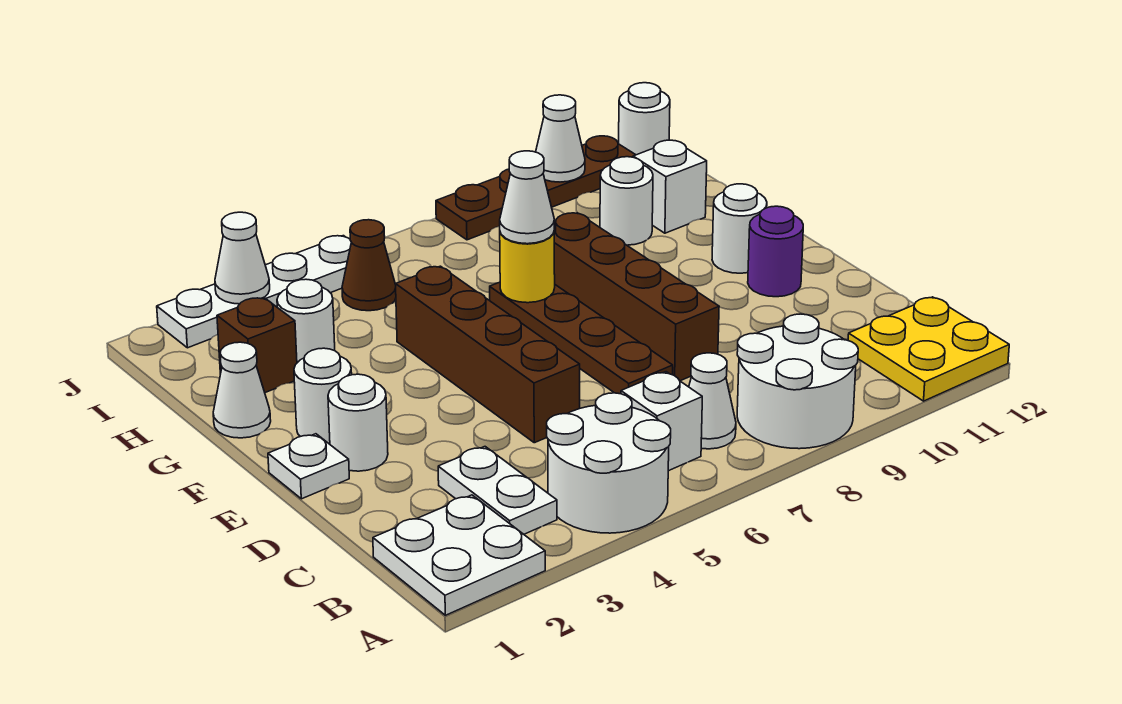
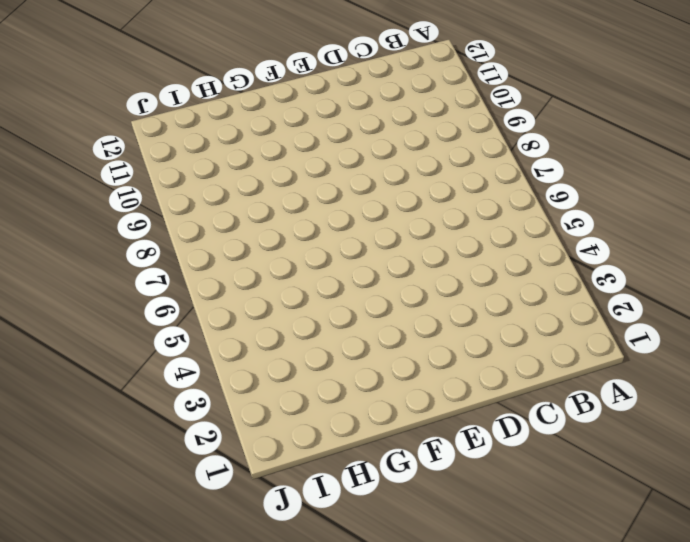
none -> white 2x2 plate [373,495,545,615]
none -> white 2x2 round brick [547,393,671,533]
none -> white 2x2 round brick [737,314,858,449]

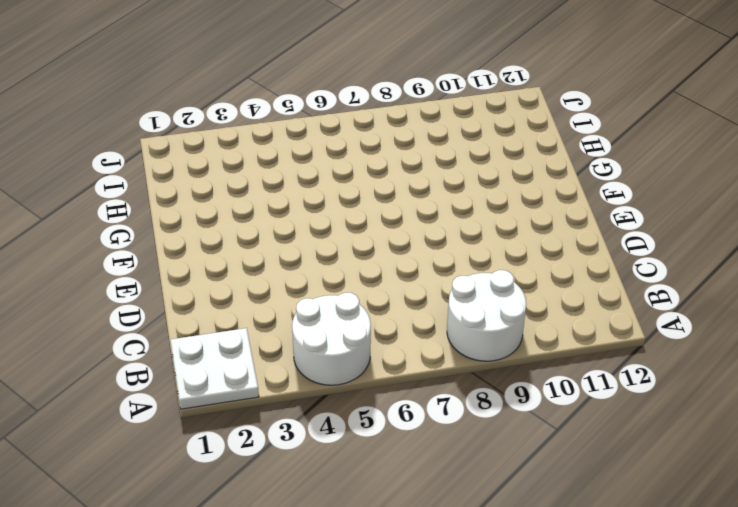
none -> yellow 2x2 plate [848,297,1009,401]
none -> white 1x2 plate [438,447,557,534]
none -> white 1x1 brick [621,372,702,471]

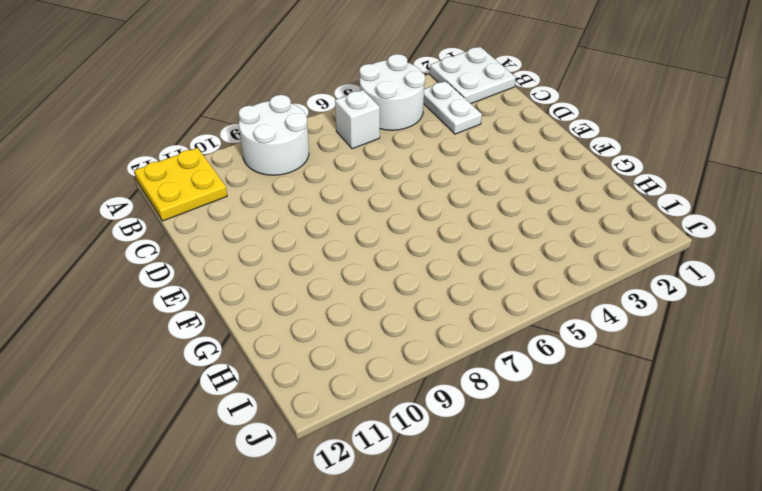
none -> white 1x1 cone [689,353,736,449]
none -> brown 1x4 brick [396,266,580,443]
none -> brown 1x4 plate [490,282,673,394]

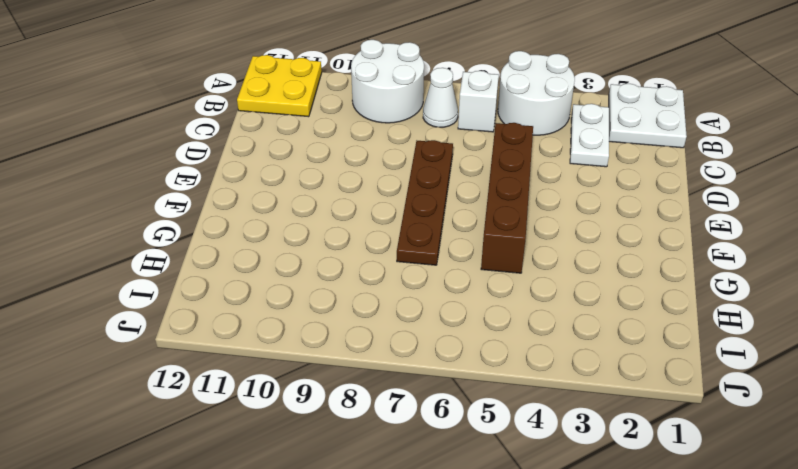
none -> brown 1x4 brick [554,213,719,381]
none -> white 1x1 plate [268,434,349,499]
none -> white 1x1 round brick [328,374,388,471]

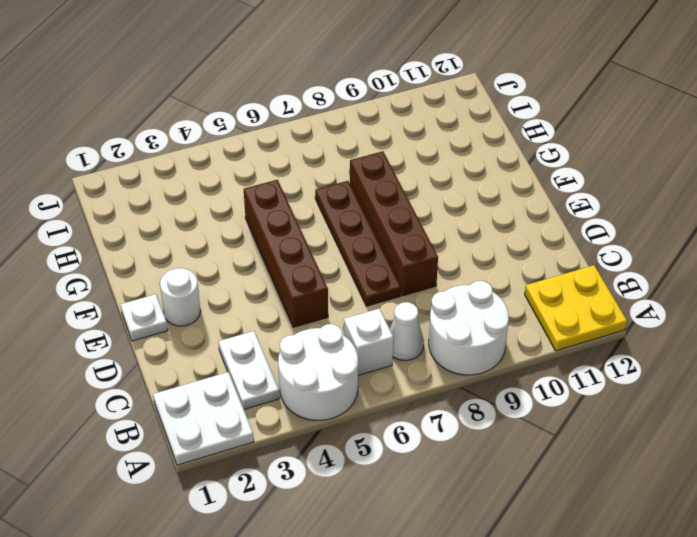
none -> purple 1x1 round brick [748,206,803,297]
none -> white 1x1 round brick [294,348,352,444]
none -> white 1x1 round brick [712,184,767,273]

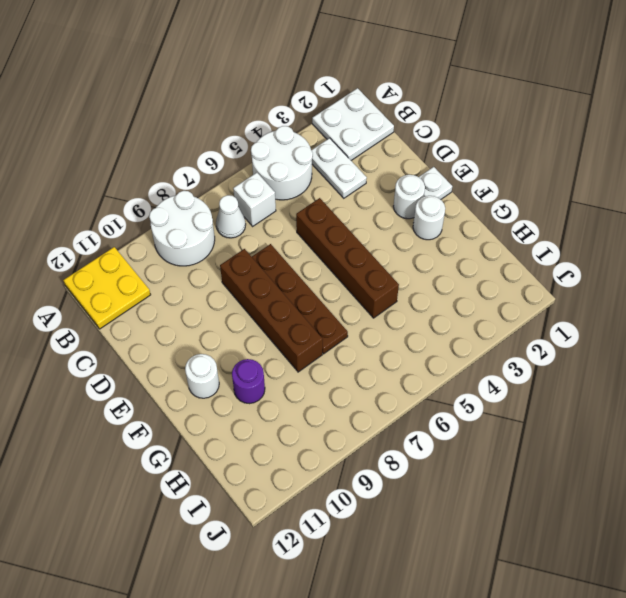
purple 1x1 round brick [232,359,265,404] -> purple 1x1 round brick moved to [748,206,803,297]
none -> white 1x1 cone [213,342,271,438]
none -> brown 1x1 brick [217,297,297,393]
none -> white 1x1 round brick [277,279,335,363]

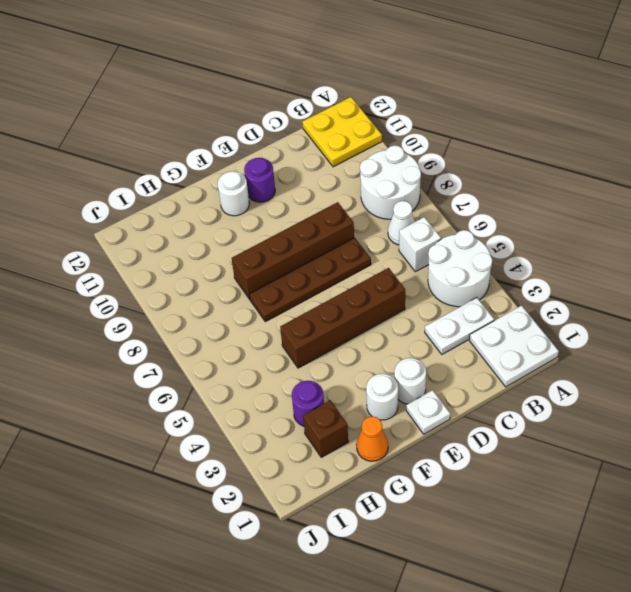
orange 1x1 cone [356,416,388,461] -> white 1x1 cone [213,342,271,438]
purple 1x1 round brick [292,381,324,426] -> white 1x1 round brick [277,279,335,363]
none -> white 1x1 round brick [600,157,653,245]
none -> white 1x1 brick [633,140,707,233]
none -> brown 1x1 cone [342,220,396,311]

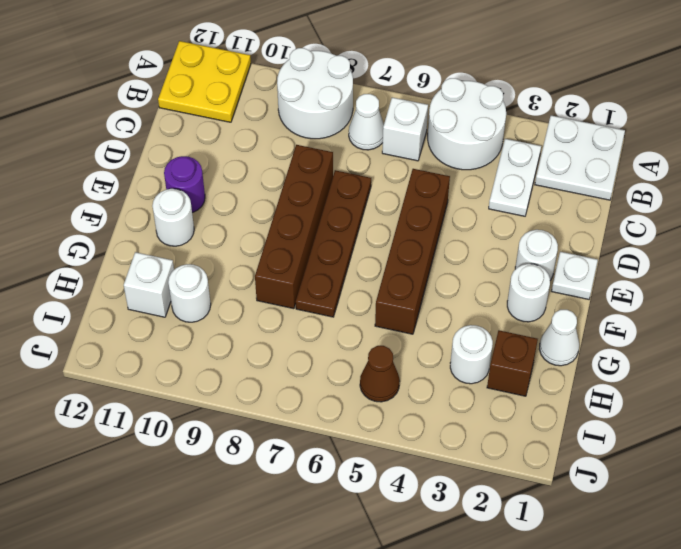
none -> white 1x4 plate [157,236,351,348]
none -> brown 1x4 plate [436,136,635,240]
none -> white 1x1 round brick [619,83,670,155]

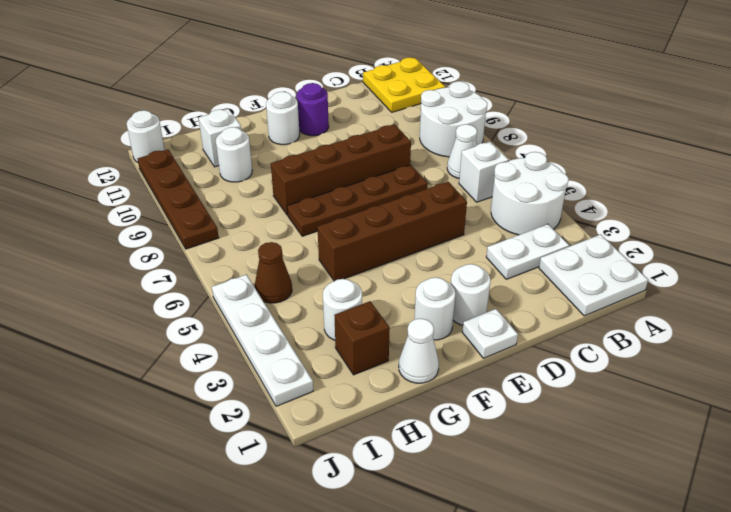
none -> yellow 1x1 round brick [500,233,555,303]
none -> white 1x1 cone [215,212,270,304]
none -> white 1x1 cone [536,95,585,182]

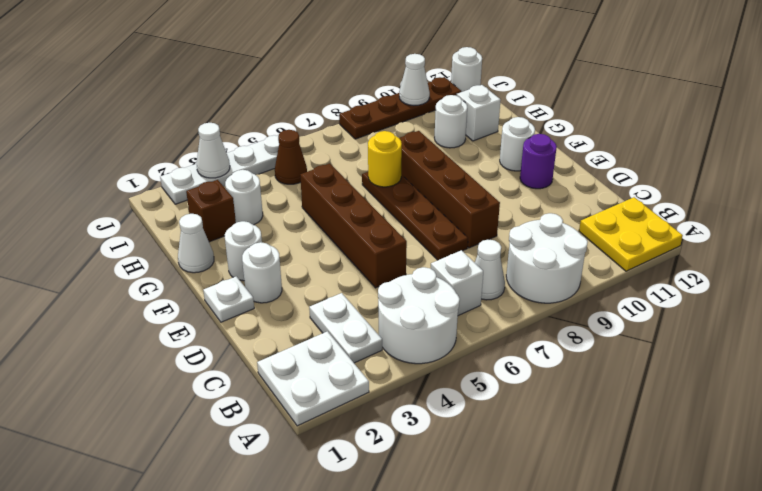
none -> white 1x1 cone [500,151,554,244]

